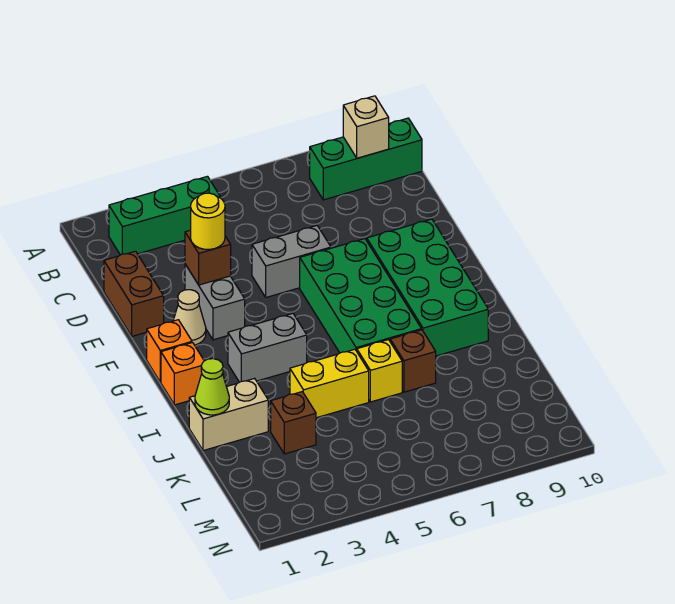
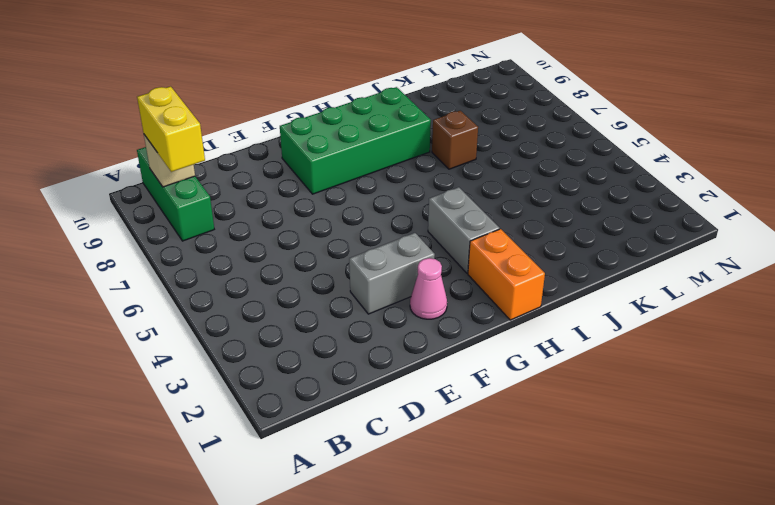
yellow 1x2 brick [137,86,205,172] -> yellow 1x2 brick moved to [290,349,369,418]
pink 1x1 cone [410,258,447,319] -> tan 1x1 cone [173,290,206,345]
orange 1x2 brick [468,229,545,320] -> orange 1x1 brick [161,343,204,405]
none -> green 1x3 brick [109,176,221,255]
none -> brown 1x2 brick [104,251,164,336]
none -> grey 1x2 brick [252,226,331,297]

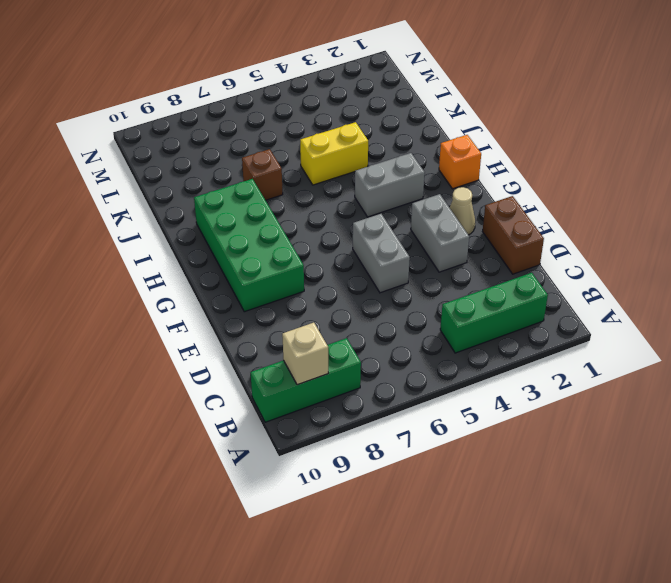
grey 1x2 brick [353,214,410,293] -> grey 1x2 brick turned to [252,226,331,297]
none -> green 2x4 brick [300,239,421,353]
none -> orange 1x1 brick [147,320,192,382]
none -> tan 1x2 brick [189,378,268,451]

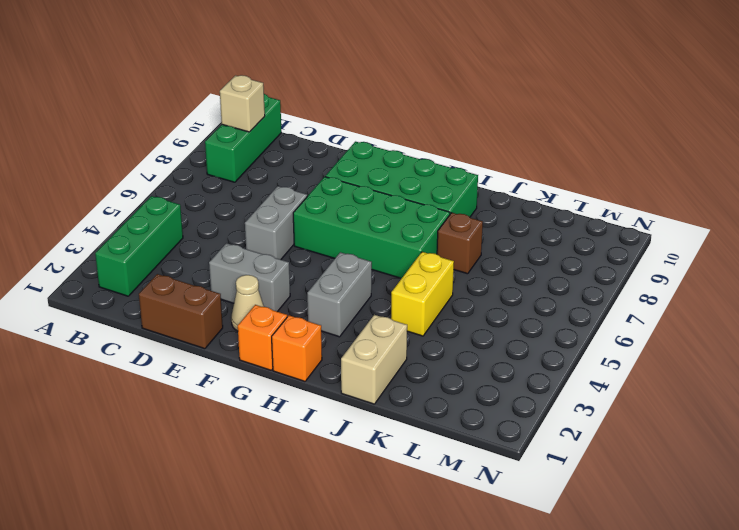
none -> yellow 1x1 brick [357,340,402,402]
none -> brown 1x1 brick [271,392,316,454]
none -> brown 1x1 brick [185,230,231,285]

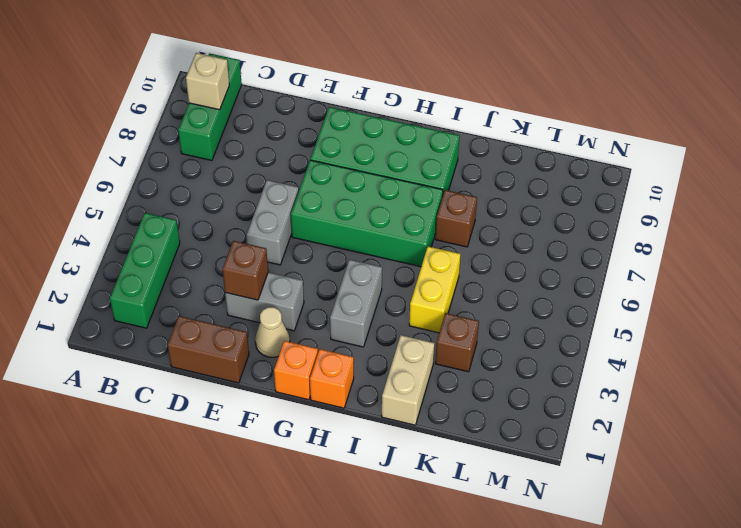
none -> yellow 1x1 brick [357,340,402,402]
none -> lime 1x1 cone [195,359,229,415]
none -> yellow 1x1 round brick [191,193,225,249]

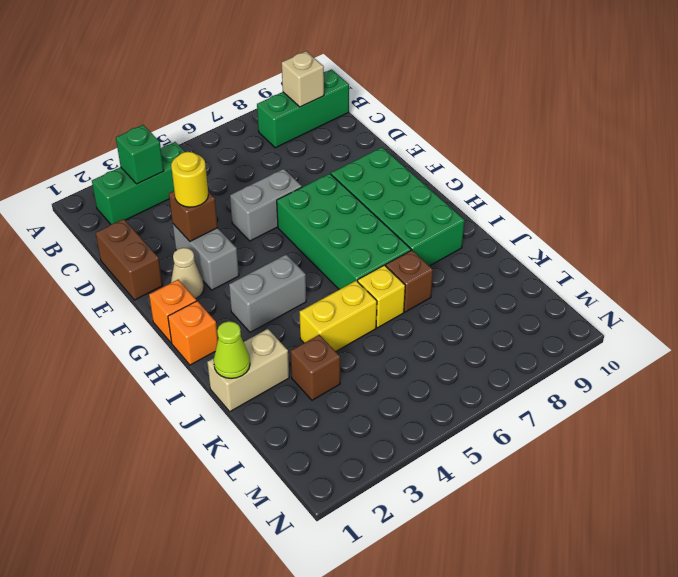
green 1x1 brick [116,125,164,184] -> none

